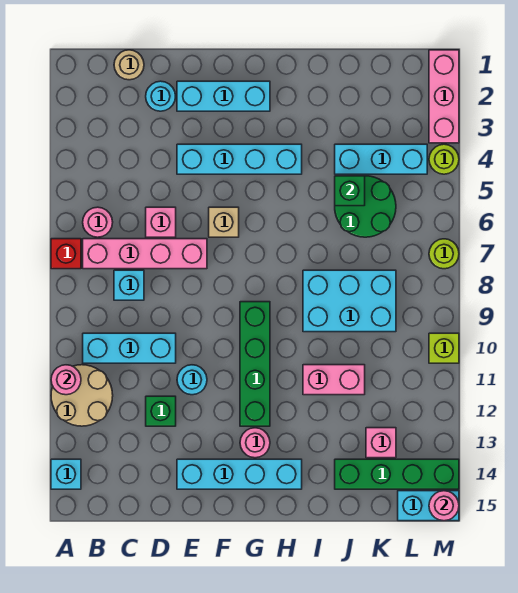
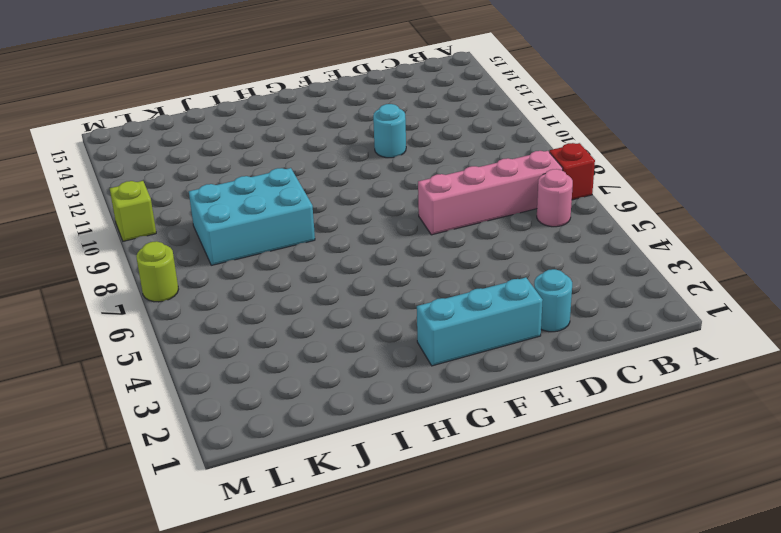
none -> tan 2x2 round brick [51,365,113,426]
none -> cyan 1x1 brick [51,459,81,489]
none -> cyan 1x3 brick [83,333,176,363]
none -> tan 1x1 round brick [114,50,144,80]

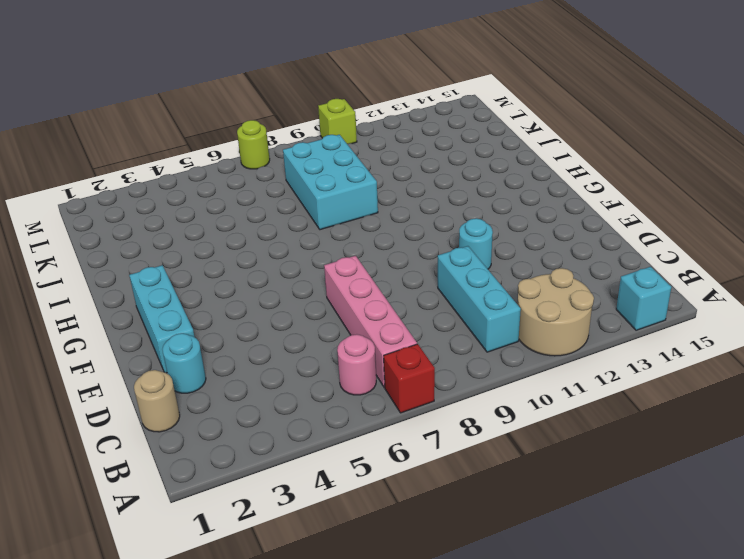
none -> cyan 1x1 brick [114,270,144,300]
none -> pink 1x1 brick [146,207,176,237]
none -> green 1x1 brick [146,396,176,426]
none -> cyan 1x4 brick [177,144,302,174]

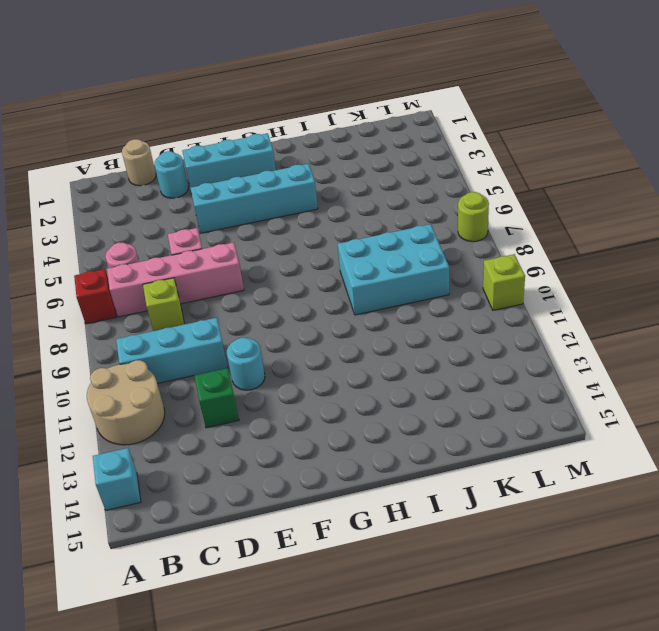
lime 1x1 brick [143,278,184,331] -> cyan 1x1 brick [114,270,144,300]
none -> cyan 1x4 brick [177,459,302,489]
none -> tan 1x1 brick [209,207,239,237]
none -> green 1x4 brick [240,302,270,426]
none -> pink 1x1 round brick [240,428,270,458]

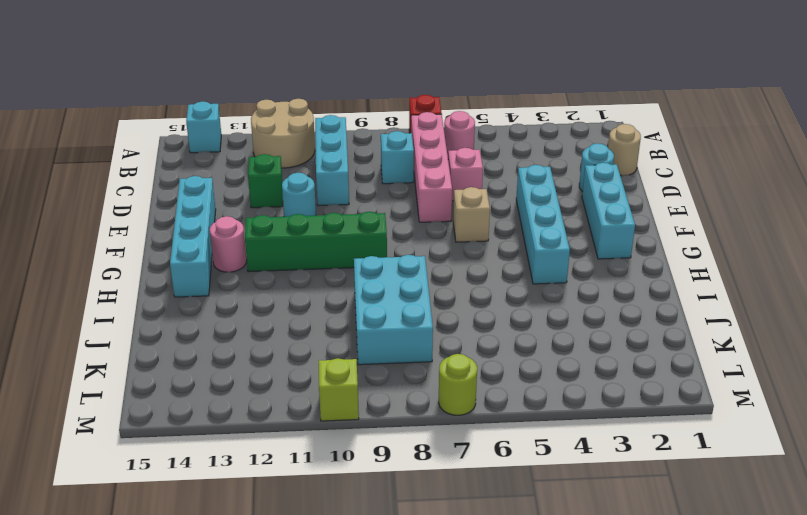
none -> pink 1x2 brick [303,365,365,395]
none -> cyan 1x3 brick [335,144,427,174]
none -> green 2x2 round brick [335,176,396,237]
none -> green 1x4 brick [335,459,459,489]

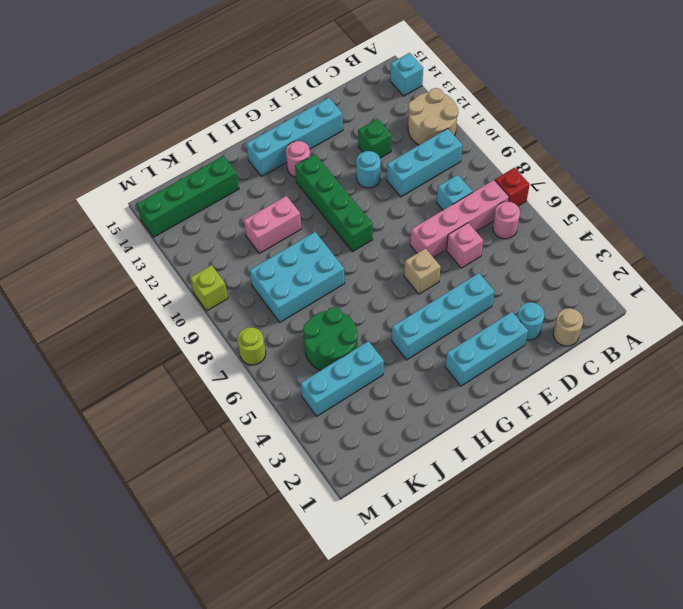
none -> pink 1x1 brick [366,428,396,458]
none -> cyan 1x2 brick [398,491,459,521]
none -> pink 1x3 brick [429,50,459,143]
none -> lime 1x1 round brick [429,144,459,174]

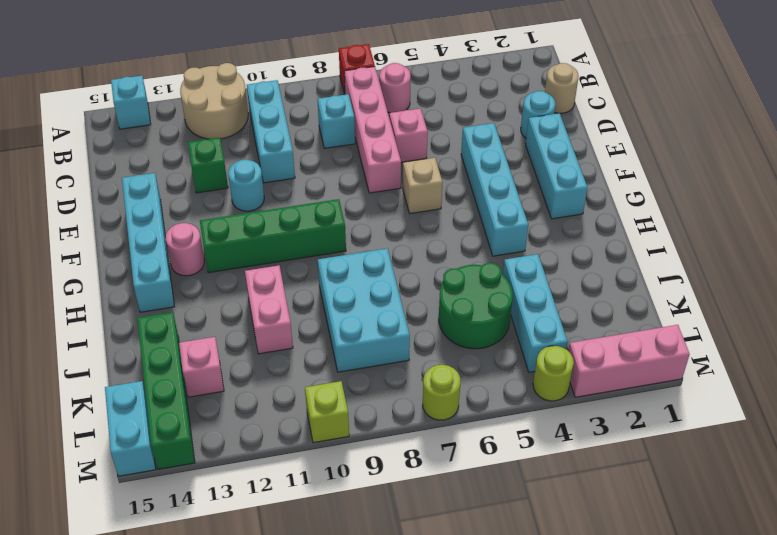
none -> pink 1x1 round brick [51,365,81,395]
none -> green 1x1 brick [335,176,365,206]
none -> pink 1x1 round brick [429,491,459,521]

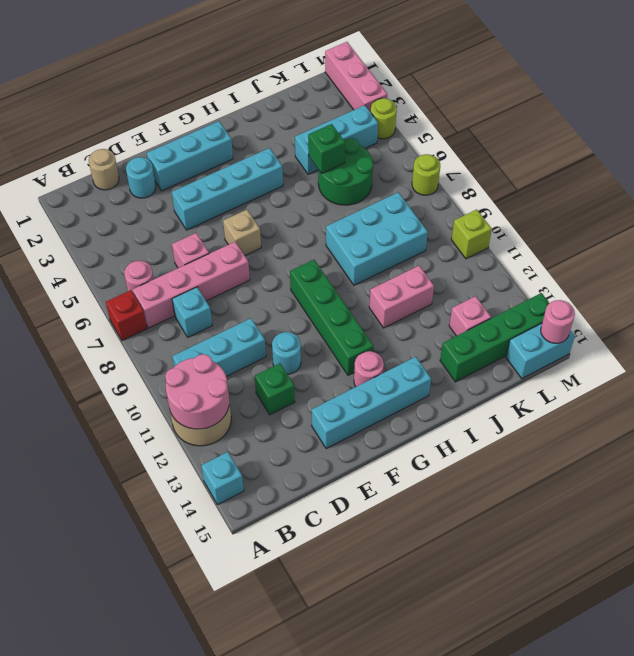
pink 2x2 round brick [165,354,229,429] -> pink 1x1 round brick [51,365,81,395]

